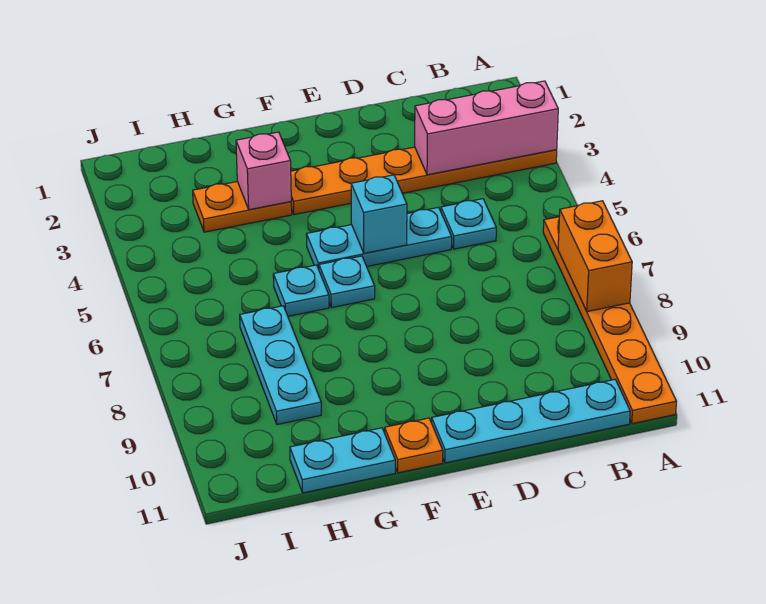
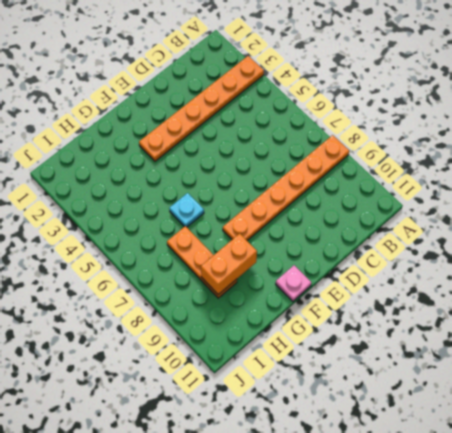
orange 1x6 plate [223,135,349,240] -> orange 1x6 plate turned to [543,217,677,424]
pink 1x1 plate [276,265,311,301] -> orange 1x1 plate [385,418,443,473]
orange 1x2 brick [201,233,257,295] -> orange 1x2 brick turned to [558,201,632,312]
orange 1x3 plate [167,226,237,298] -> cyan 1x3 plate [240,306,321,424]
none -> cyan 1x4 plate [432,379,630,463]
none -> cyan 1x1 plate [441,199,496,249]
none -> cyan 1x3 plate [306,207,452,269]

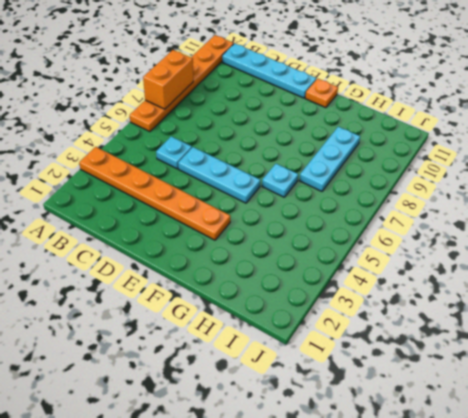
none -> cyan 1x1 plate [319,256,375,308]
none -> orange 1x2 plate [193,182,292,232]
none -> cyan 1x2 plate [290,428,395,493]

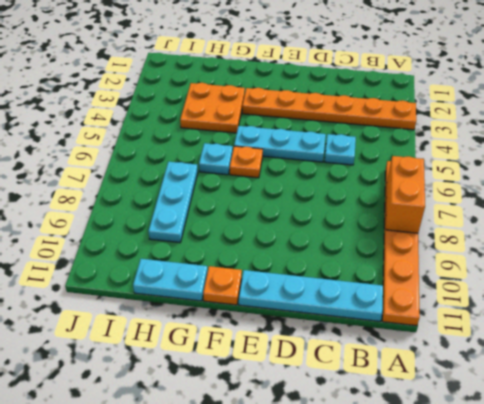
orange 1x1 plate [230,146,263,178] -> cyan 1x1 plate [319,256,375,308]
orange 2x2 plate [180,83,245,133] -> orange 1x2 plate [193,182,292,232]
none -> pink 1x3 brick [415,81,558,175]
none -> cyan 1x1 brick [351,175,407,253]
none -> pink 1x1 brick [236,132,291,210]

